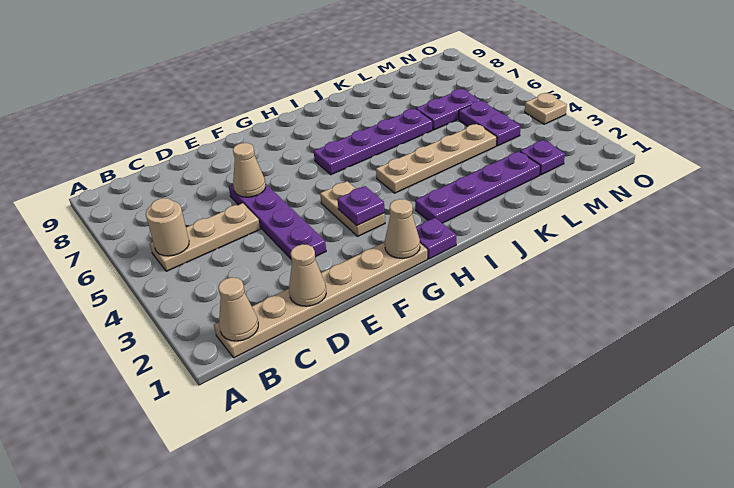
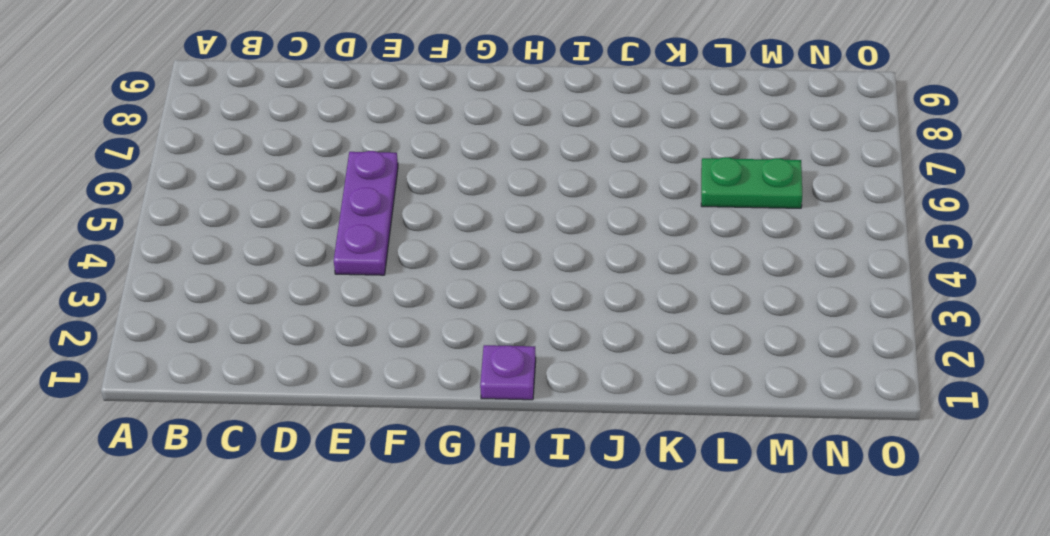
purple 1x3 plate [334,151,398,275] -> purple 1x4 plate [229,185,326,259]
green 1x2 plate [701,157,802,208] -> purple 1x2 plate [416,89,480,130]
none -> tan 1x6 plate [214,242,427,358]
none -> tan 1x3 plate [150,203,260,271]
none -> tan 1x2 plate [320,181,385,236]

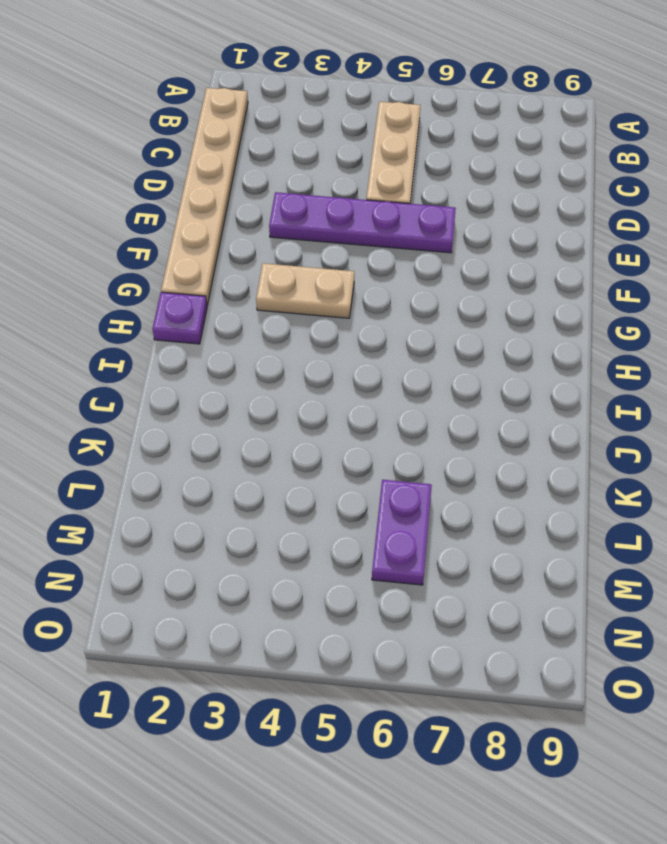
none -> purple 1x4 plate [314,109,433,175]
none -> purple 1x4 plate [415,151,540,223]
none -> tan 1x4 plate [376,124,497,193]

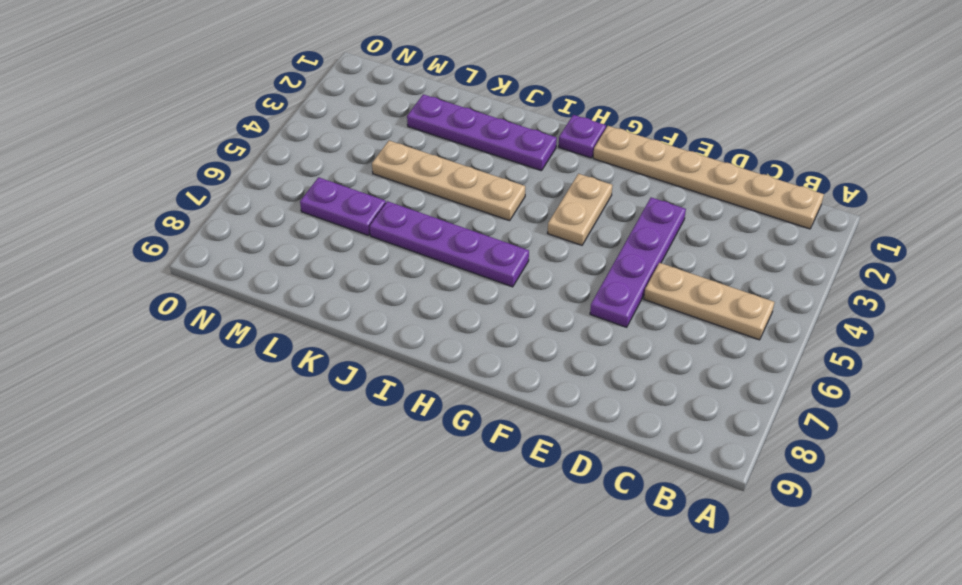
none -> purple 1x1 plate [520,140,565,175]
none -> purple 1x2 plate [459,101,521,146]
none -> tan 1x1 plate [525,93,567,124]

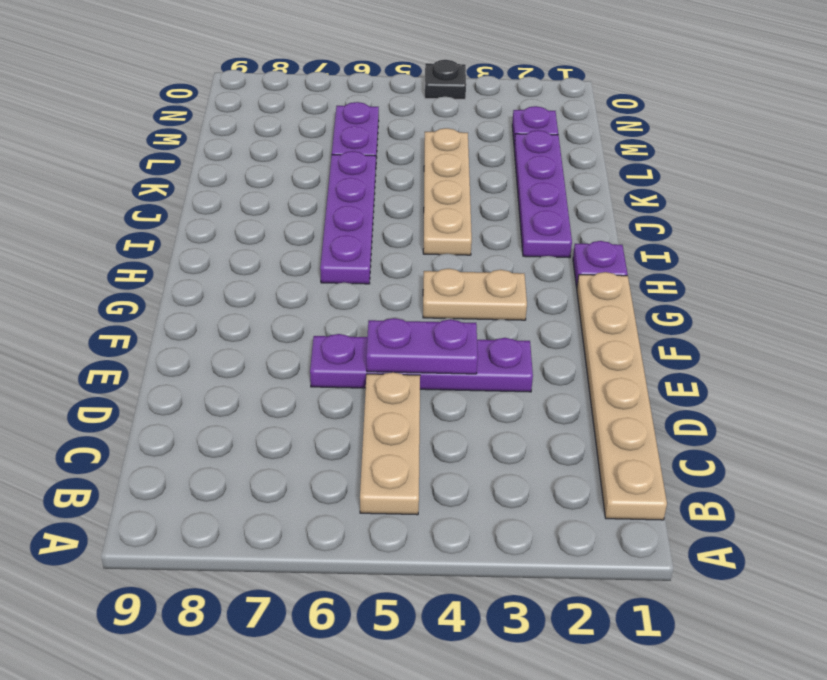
purple 1x2 plate [366,318,478,374] -> purple 1x2 plate moved to [459,101,521,146]
black 1x1 plate [425,60,466,99] -> tan 1x1 plate [525,93,567,124]
none -> tan 1x1 cone [218,277,258,341]
none -> tan 1x1 round brick [146,198,189,256]
none -> tan 1x1 cone [289,244,326,306]

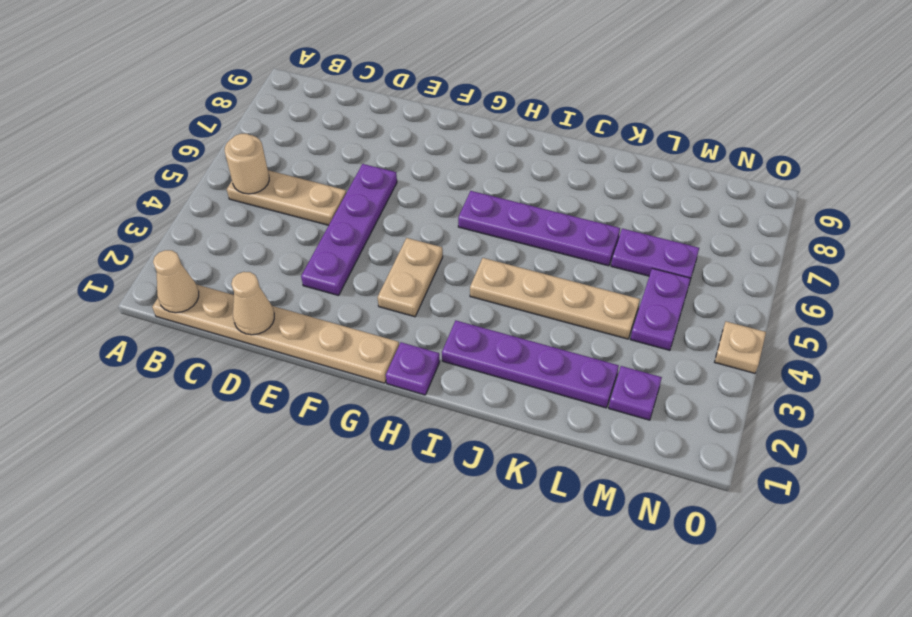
none -> tan 1x1 cone [233,143,266,197]
none -> tan 1x1 cone [385,199,420,258]
none -> purple 1x1 plate [337,186,385,226]

